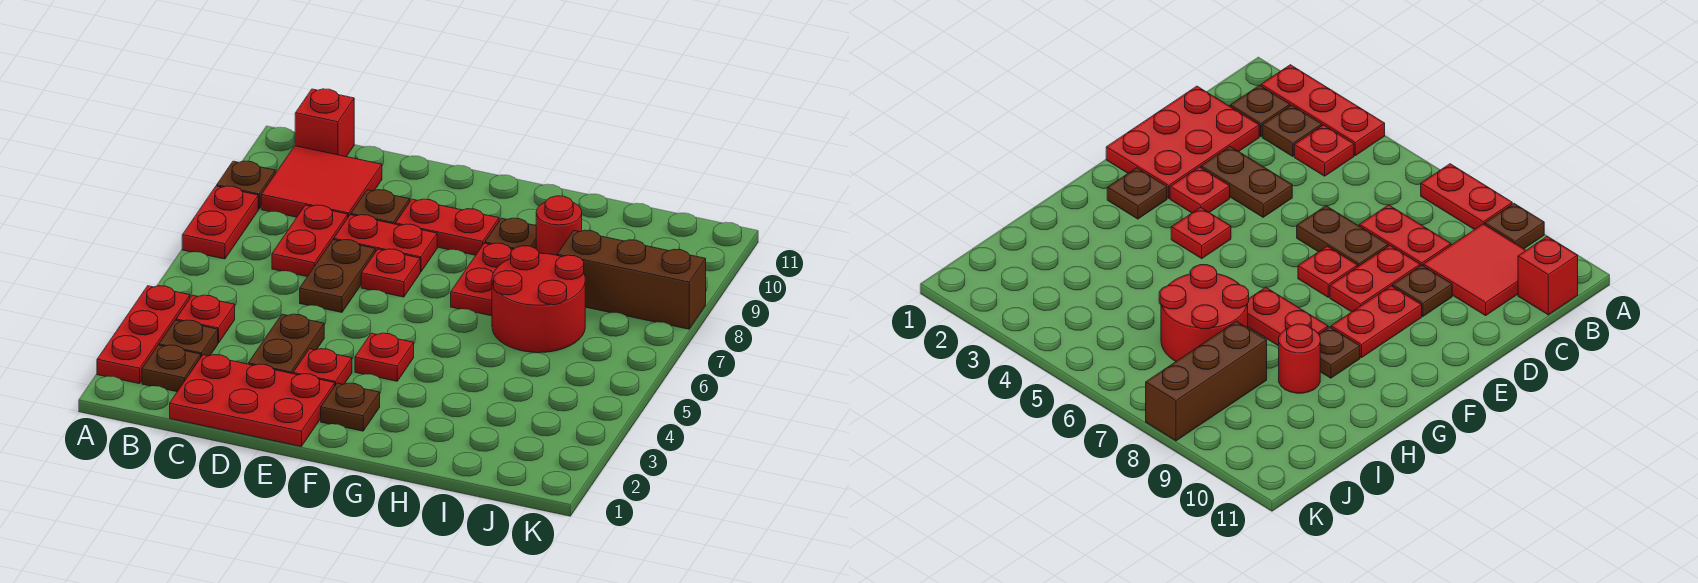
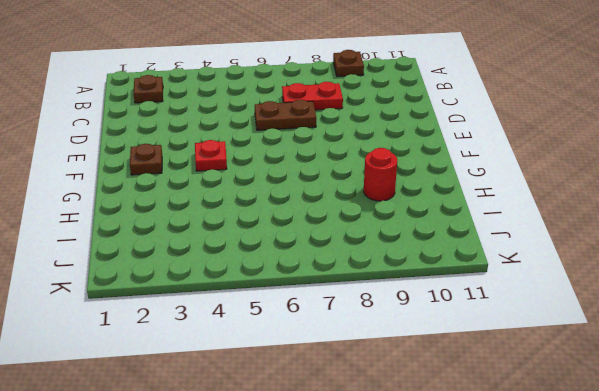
none -> red 1x3 plate [97,286,190,384]
none -> red 1x2 plate [182,186,258,259]
none -> brown 1x1 plate [159,320,218,357]

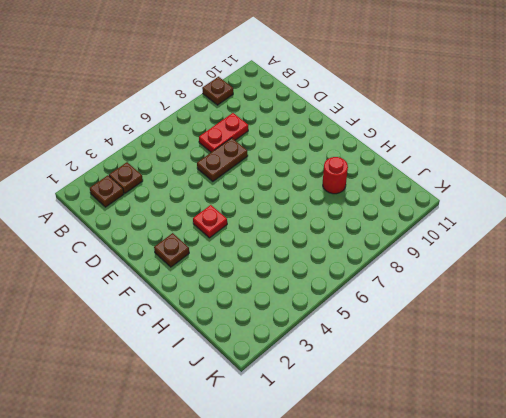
none -> red 1x3 plate [97,286,190,384]
none -> red 1x2 plate [182,186,258,259]
none -> red 1x1 plate [176,295,235,343]

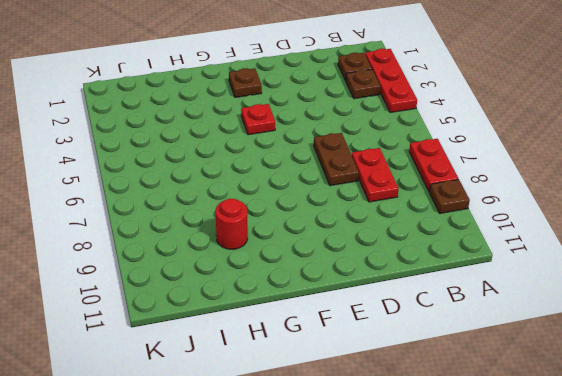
none -> red 1x1 plate [176,295,235,343]
none -> red 2x2 tile [261,146,382,217]
none -> red 1x1 brick [295,89,354,157]

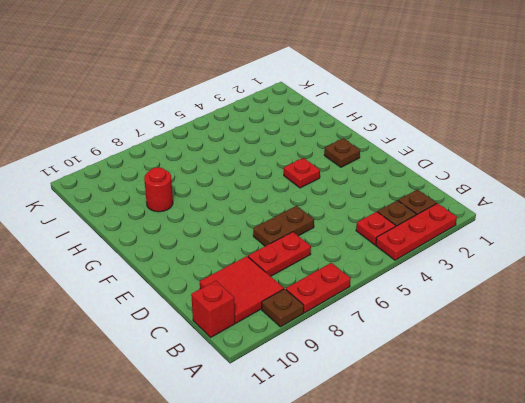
none -> red 2x3 plate [170,355,335,447]
none -> brown 1x2 plate [248,314,324,374]
none -> red 1x2 plate [334,215,437,272]

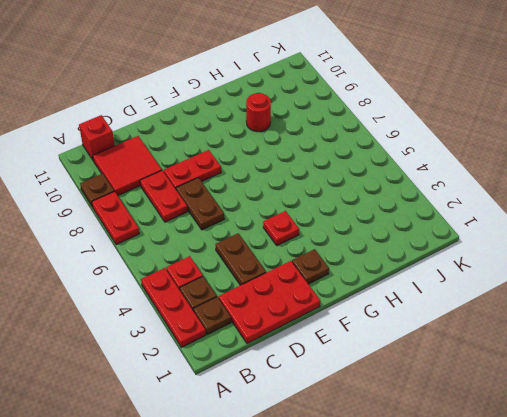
none -> brown 1x1 plate [351,190,410,224]
none -> red 1x1 plate [293,349,352,385]
none -> red 1x1 plate [361,249,420,297]

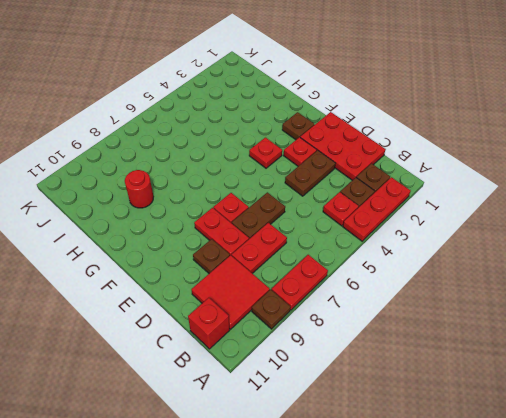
none -> red 1x2 plate [395,199,499,255]
none -> red 1x2 plate [451,243,513,316]
none -> brown 1x1 plate [485,218,536,249]

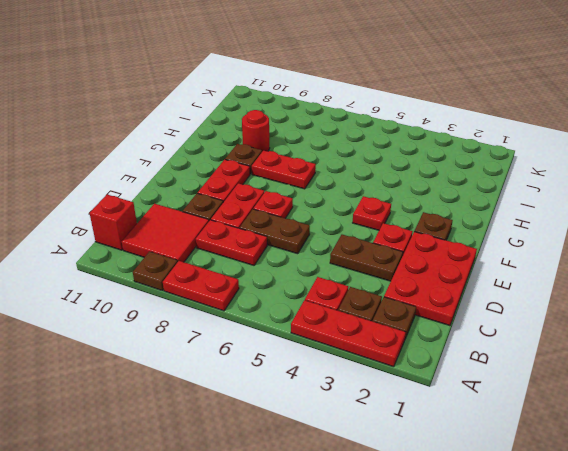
none -> red 2x2 round brick [492,246,585,353]
none -> brown 1x3 brick [557,230,706,329]

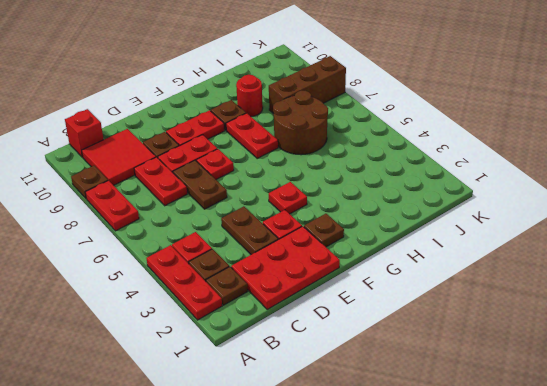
brown 2x2 round brick [273,91,328,155] -> red 2x2 round brick [492,246,585,353]

